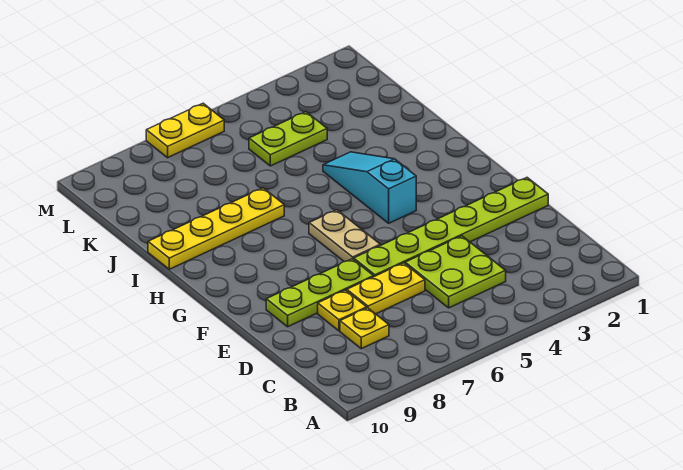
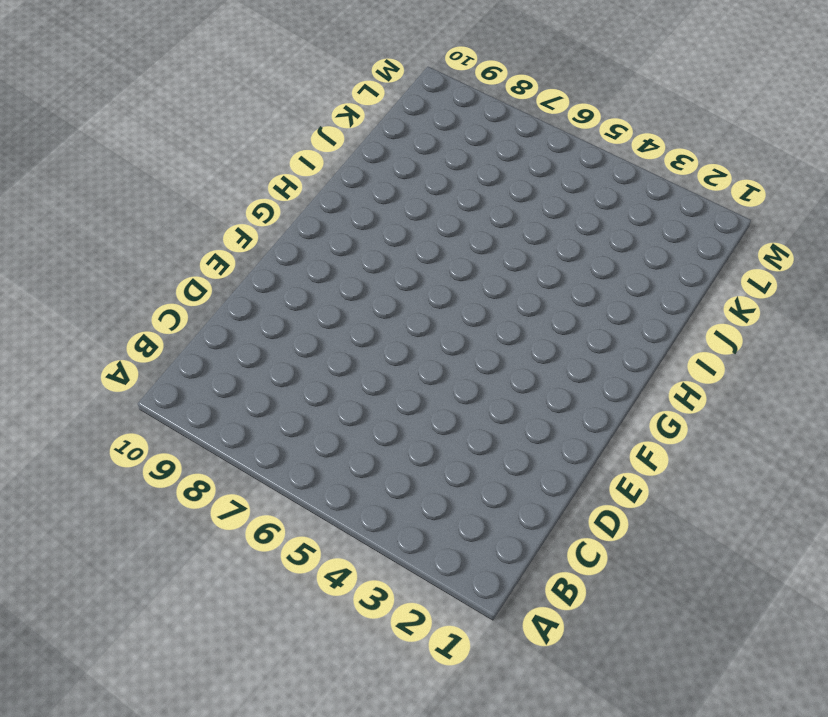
none -> lime 2x2 plate [405,236,506,308]
none -> yellow 1x1 plate [340,308,389,349]

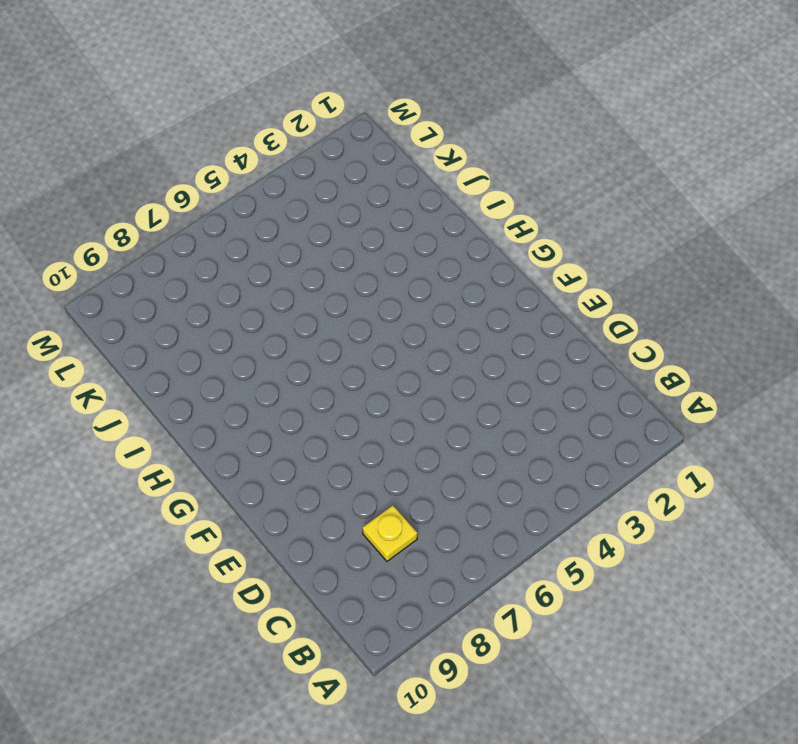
none -> lime 2x2 plate [405,236,506,308]
none -> yellow 1x2 plate [347,263,425,314]

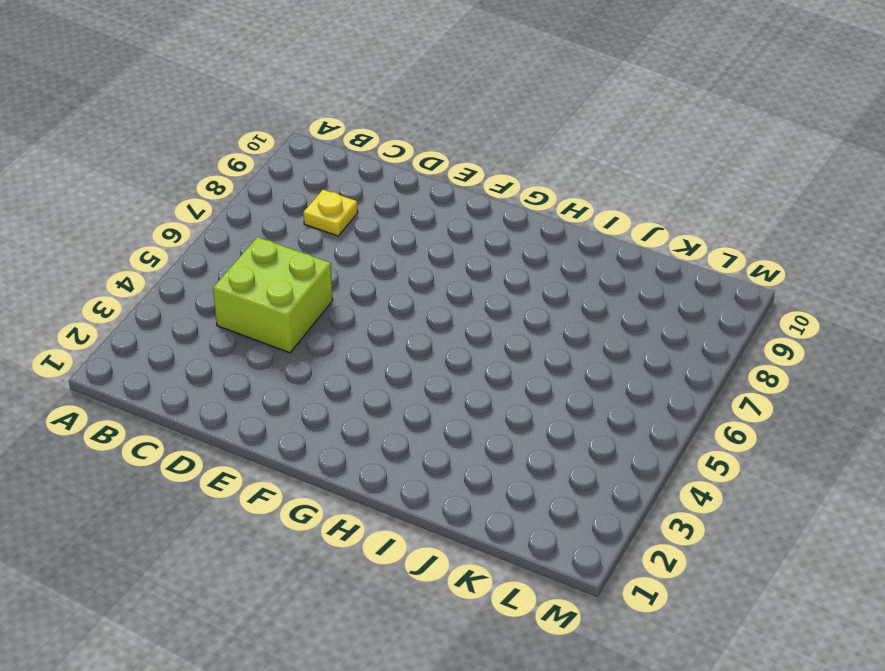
lime 2x2 brick [213,237,333,353] -> lime 2x2 plate [405,236,506,308]
none -> yellow 1x2 plate [347,263,425,314]
none -> yellow 1x1 plate [318,290,367,331]

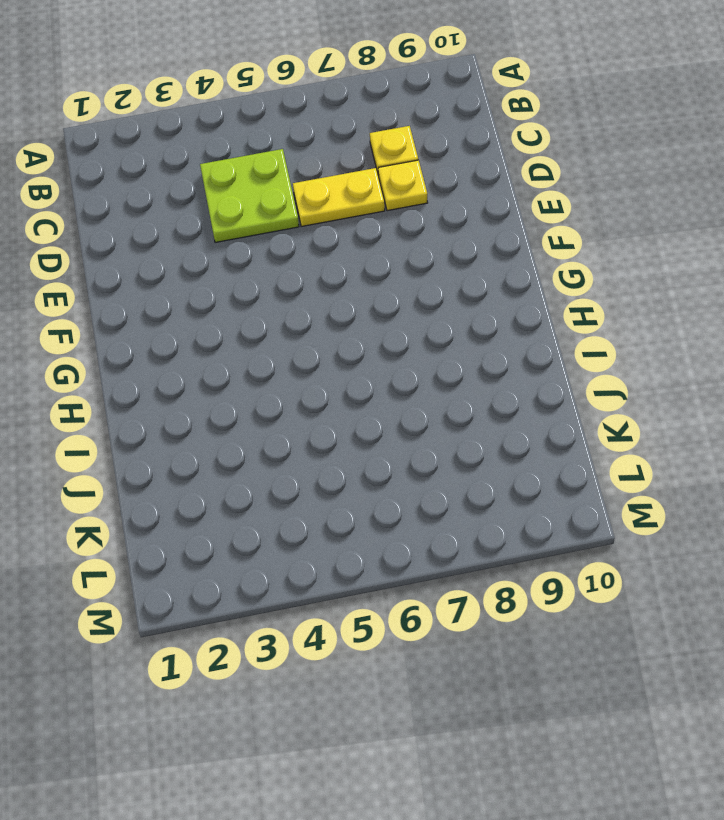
none -> lime 1x6 plate [354,178,548,277]
none -> lime 1x3 plate [266,259,374,327]

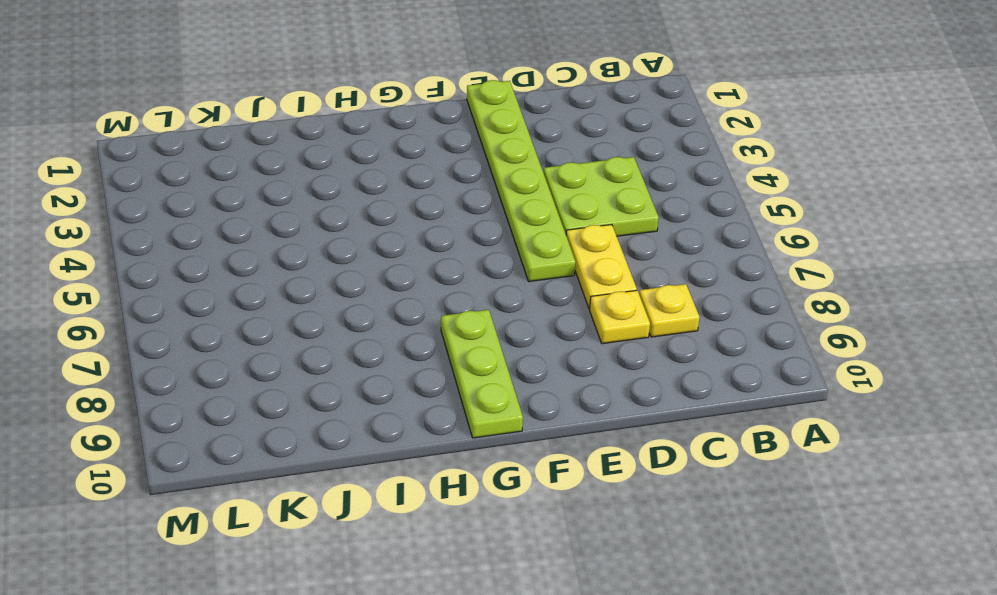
lime 1x3 plate [441,310,523,438] -> lime 1x3 plate moved to [266,259,374,327]
none -> tan 1x2 plate [309,210,380,262]
none -> cyan 1x3 slope [323,152,416,223]

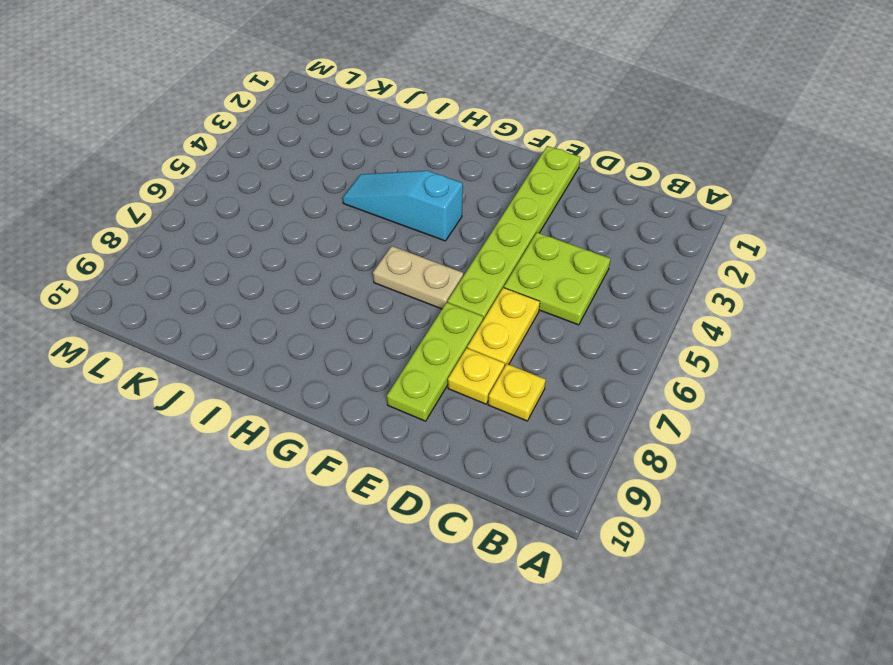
none -> yellow 1x4 plate [148,188,284,269]
none -> lime 1x2 plate [249,112,327,166]

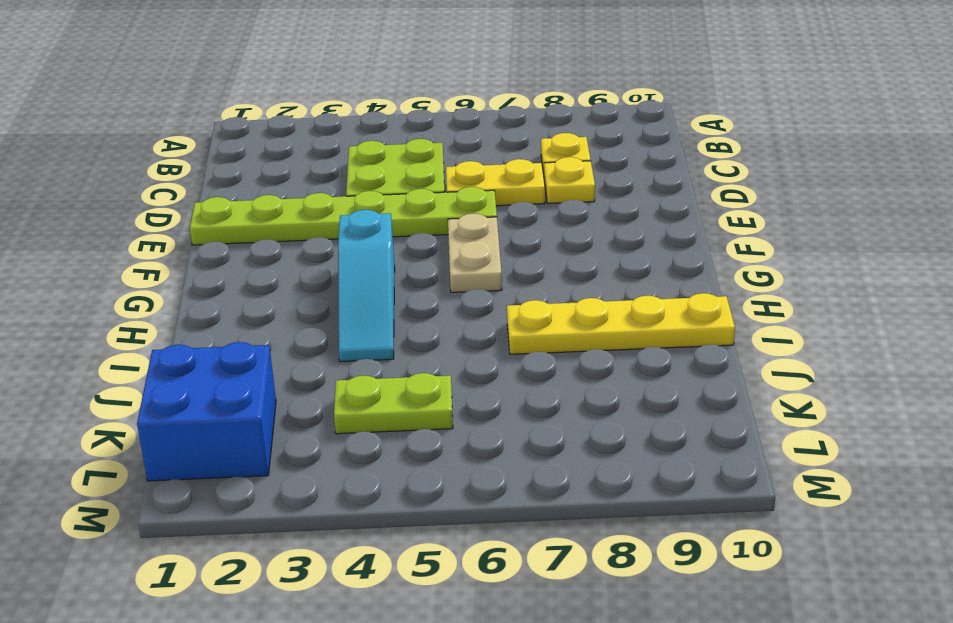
blue 2x2 brick [137,342,276,481] -> none
none -> lime 1x3 plate [266,259,374,327]
none -> yellow 1x2 plate [146,103,224,158]

